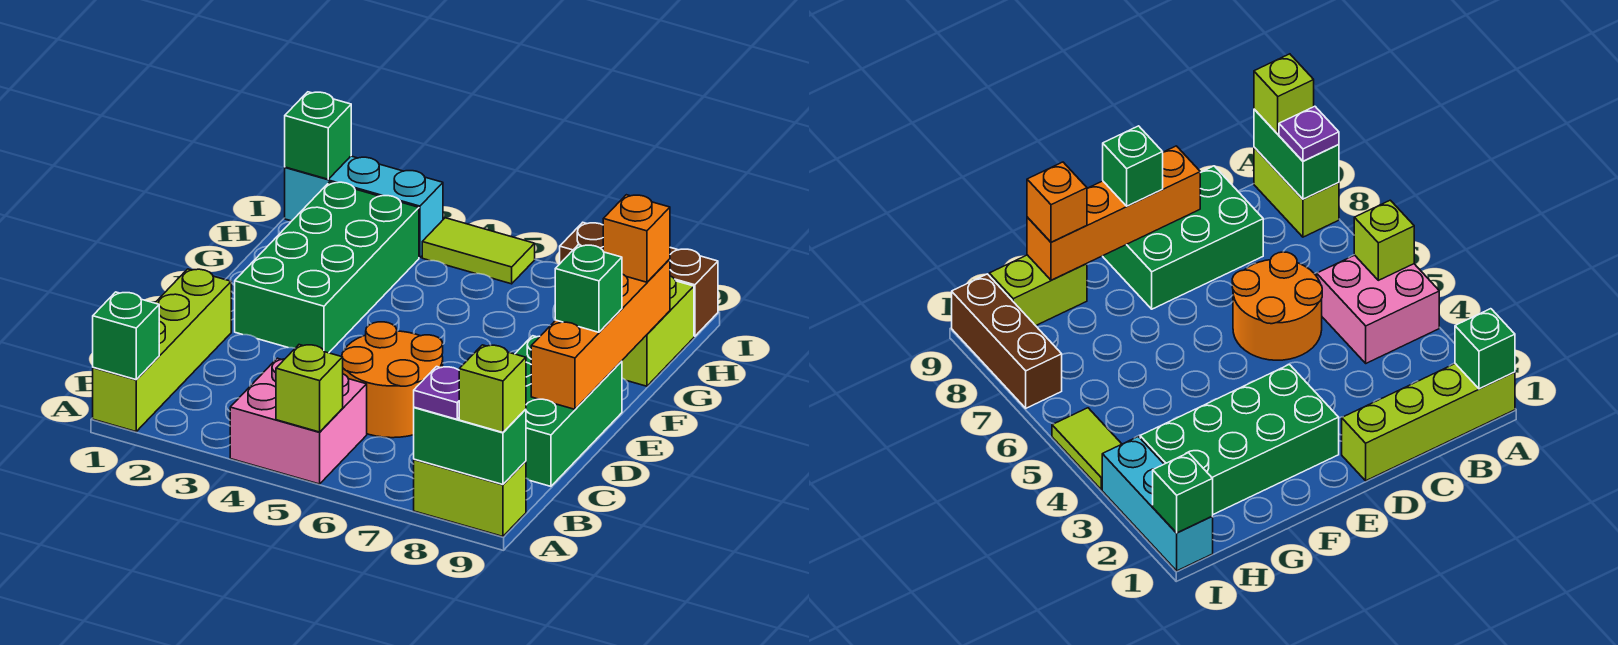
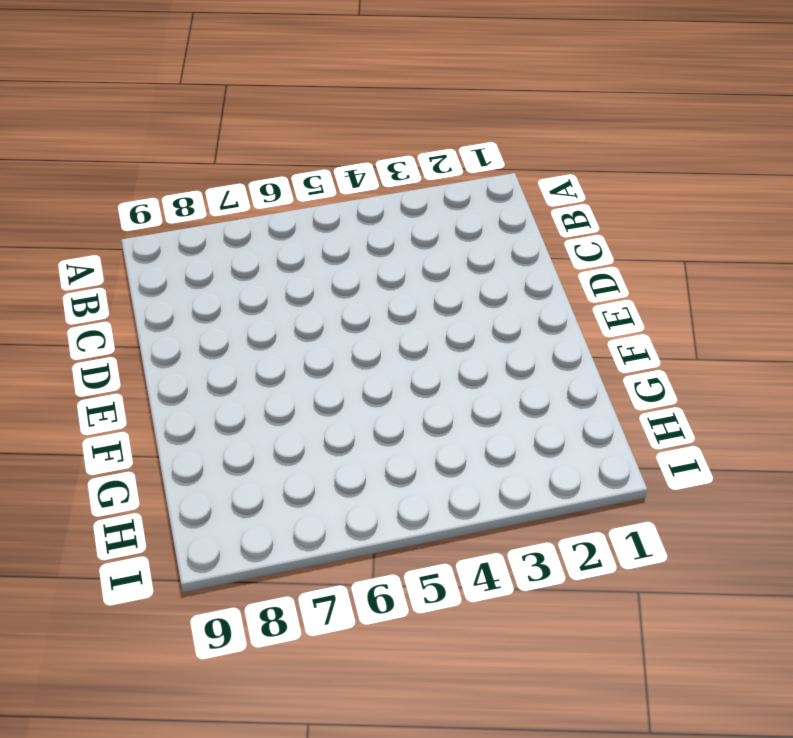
none -> lime 1x4 brick [93,269,231,432]
none -> pink 2x2 brick [230,358,367,484]
none -> lime 1x2 brick [414,459,526,537]

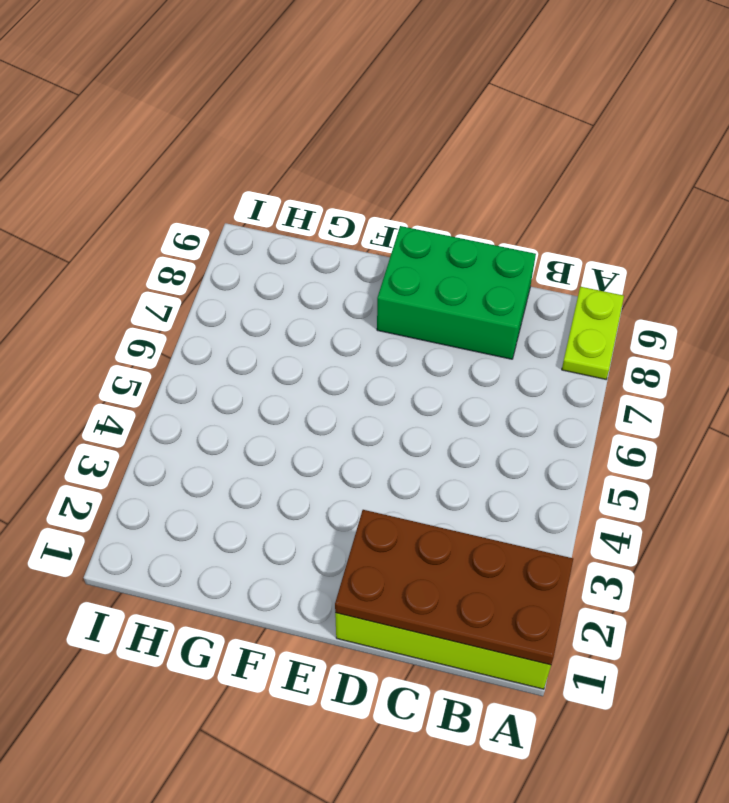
brown 2x4 plate [335,510,573,665] -> green 1x1 brick [93,292,159,380]
lime 1x2 plate [562,287,624,379] -> lime 1x2 brick [414,459,526,537]
none -> pink 2x2 brick [230,358,367,484]
none -> orange 2x2 round brick [342,322,443,438]
none -> green 2x4 brick [235,182,419,353]

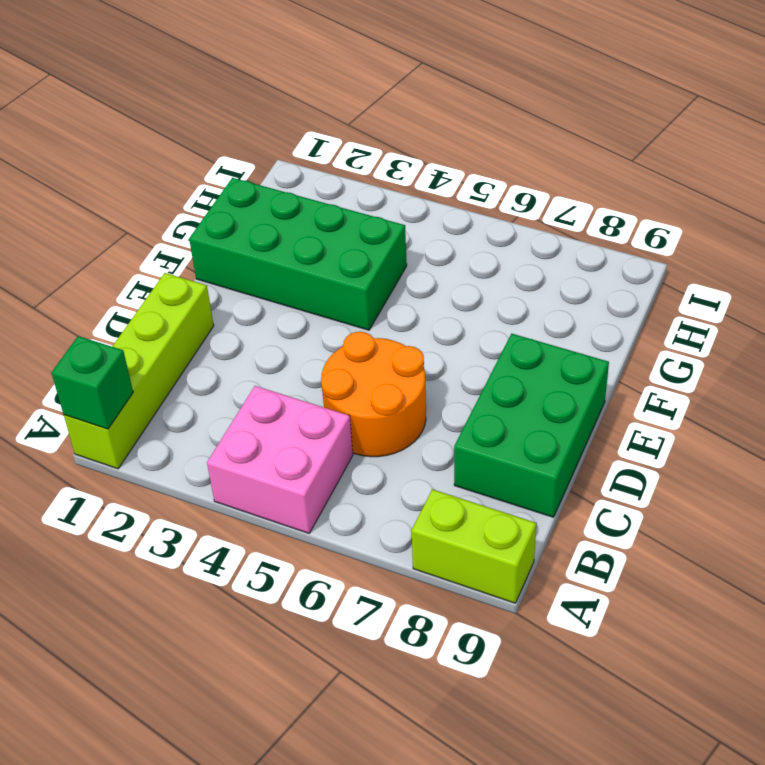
green 2x4 brick [189,178,407,330] -> green 2x4 brick turned to [235,182,419,353]
none -> lime 1x2 brick [622,276,694,386]
none -> cyan 1x3 brick [285,156,443,258]
none -> lime 1x2 tile [422,218,535,284]

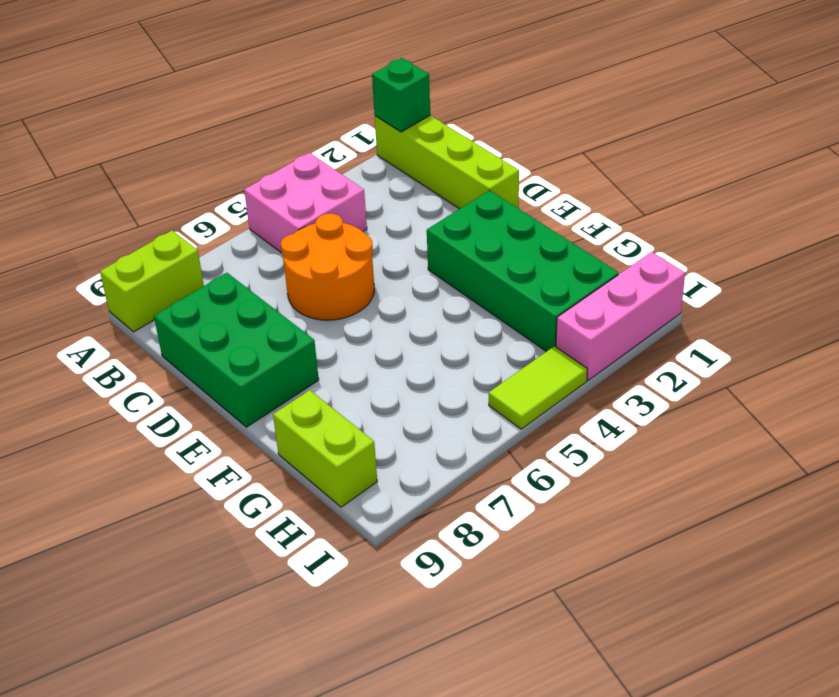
pink 1x3 brick [556,252,685,380] -> cyan 1x3 brick [285,156,443,258]
none -> brown 1x3 brick [560,223,718,336]
none -> lime 1x1 brick [276,345,343,432]
none -> green 1x2 brick [414,407,526,484]

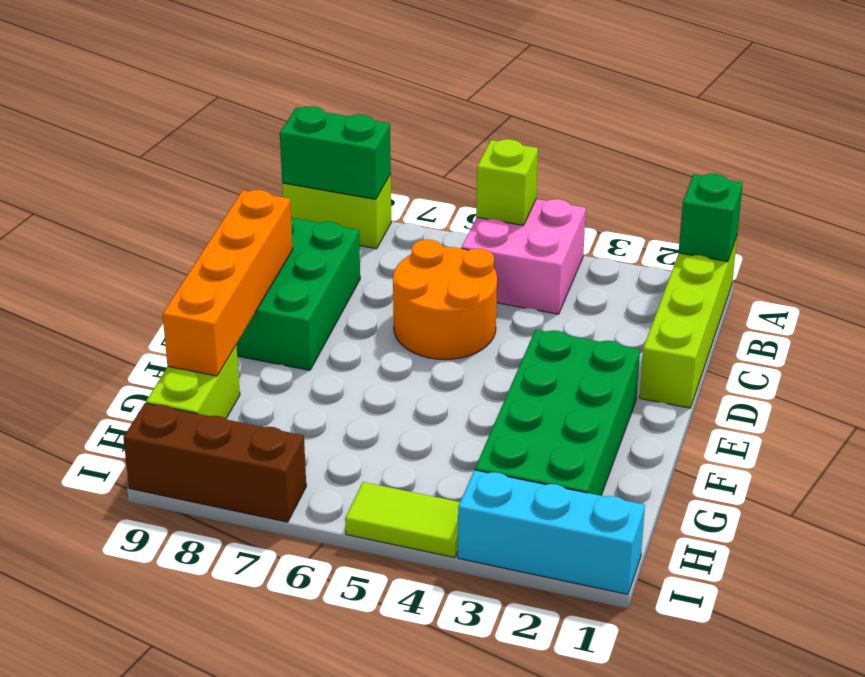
none -> green 1x1 brick [285,92,351,179]
none -> purple 1x1 plate [414,367,459,419]
none -> lime 1x1 brick [459,345,526,432]

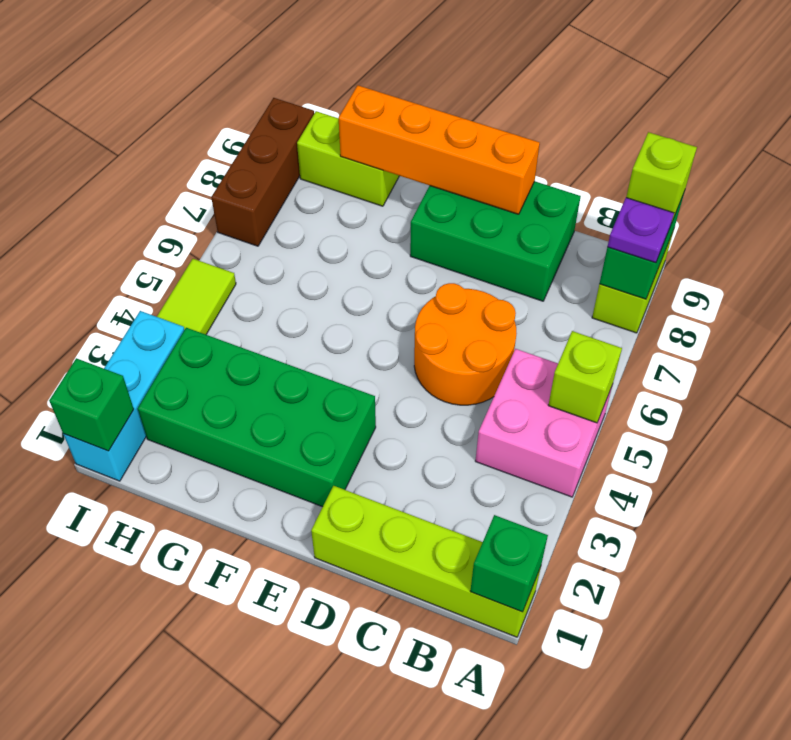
none -> green 1x1 brick [555,245,622,332]
none -> orange 1x1 brick [603,195,670,282]

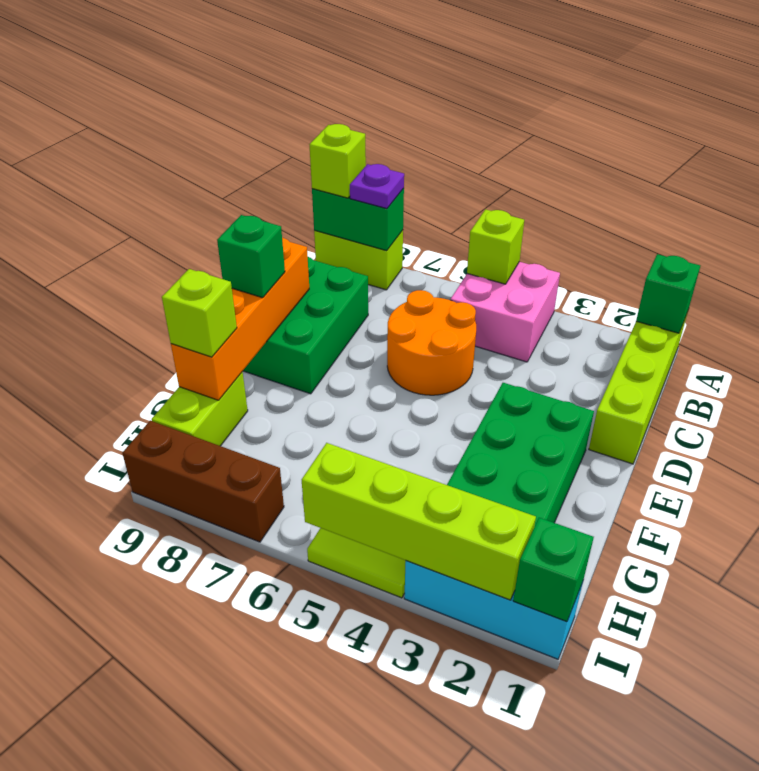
lime 1x1 brick [162,269,237,357] -> orange 1x1 brick [603,195,670,282]
lime 1x4 brick [302,443,536,600] -> none

